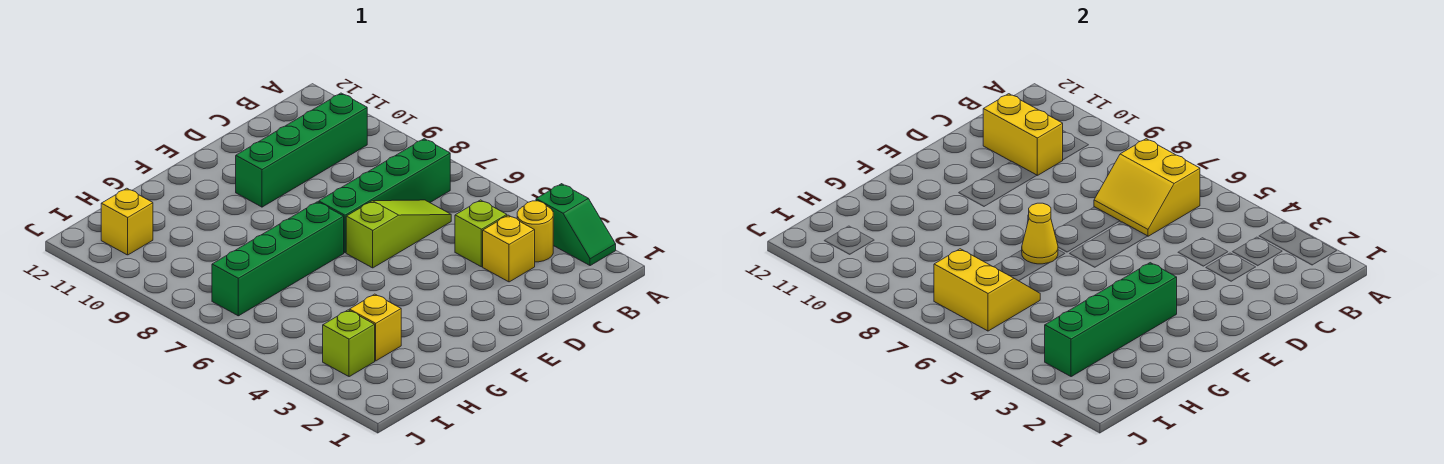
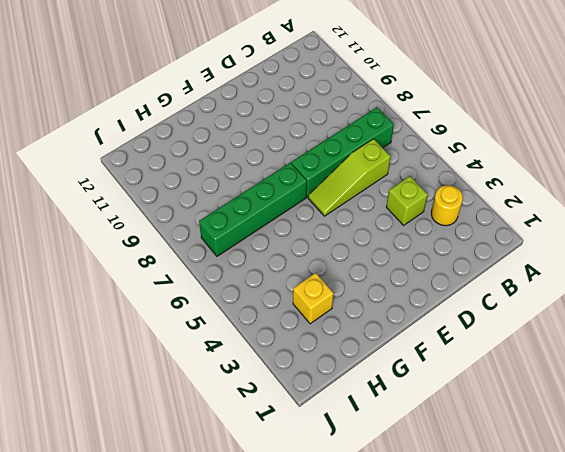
lime 1x3 slope [308,139,391,216] -> lime 1x3 slope turned to [346,200,451,268]
none -> green 1x2 slope [536,184,616,266]
none -> green 1x4 brick [236,93,367,207]
none -> yellow 1x1 brick [483,215,535,282]

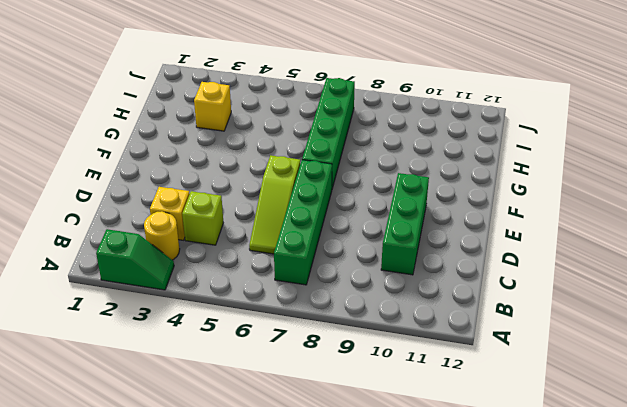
green 1x2 slope [96,229,174,290] -> green 1x2 slope turned to [536,184,616,266]
green 1x3 brick [381,173,429,275] -> green 1x4 brick [236,93,367,207]
none -> lime 1x1 brick [323,310,375,377]
none -> yellow 1x1 brick [101,188,153,255]
none -> yellow 2x2 slope [1094,139,1200,236]

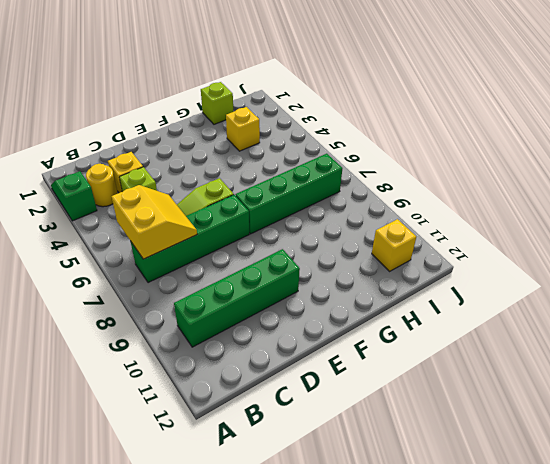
lime 1x1 brick [201,82,233,124] -> lime 1x1 brick moved to [323,310,375,377]
none -> yellow 1x2 brick [983,94,1063,175]
none -> green 1x4 brick [1045,263,1177,377]
none -> yellow 1x1 cone [1022,203,1058,264]

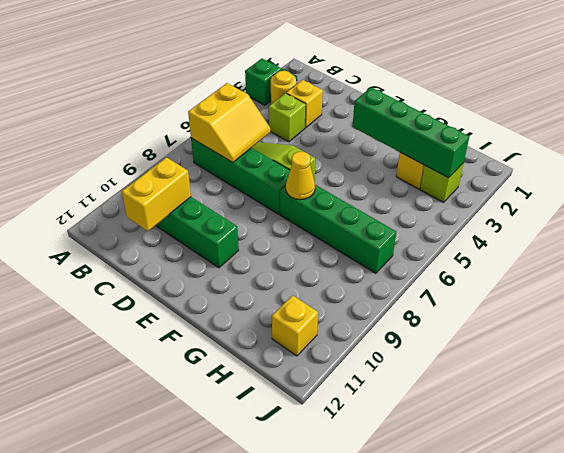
none -> yellow 2x2 slope [934,249,1040,331]

